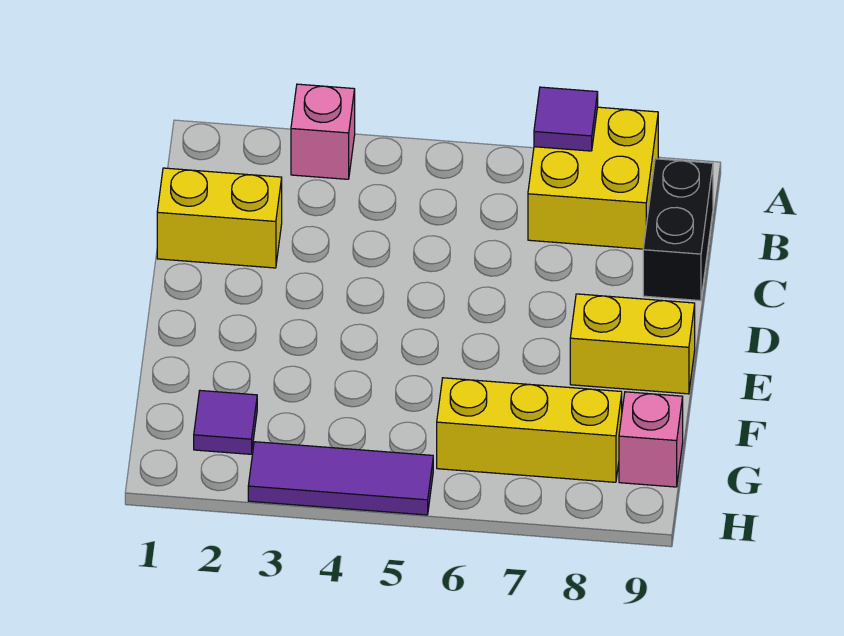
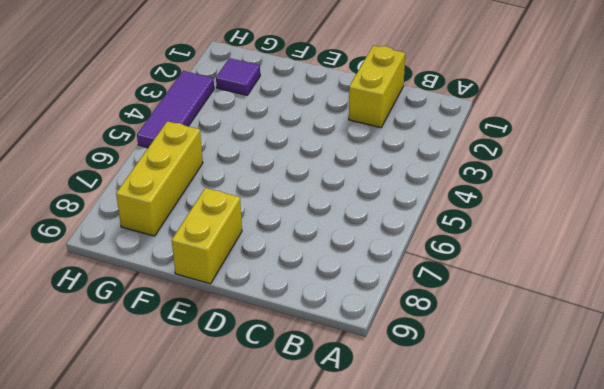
none -> pink 1x1 brick [291,84,355,179]
none -> yellow 2x2 brick [528,107,658,249]

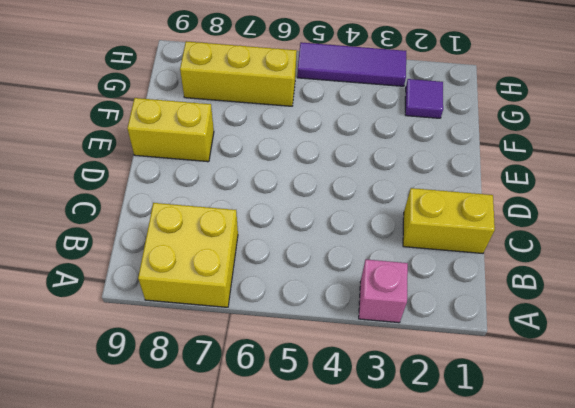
none -> black 1x2 brick [643,159,713,301]
none -> pink 1x1 brick [619,392,683,487]

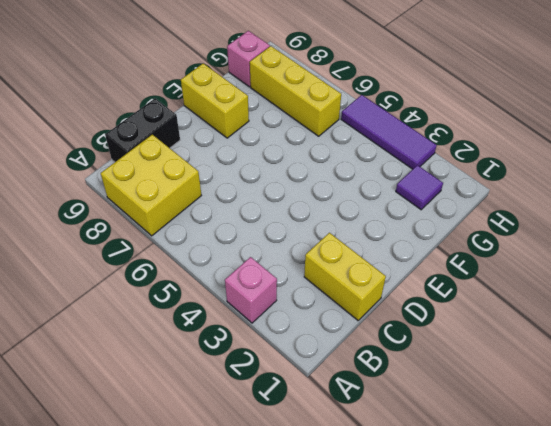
none -> purple 1x1 tile [534,87,598,151]

